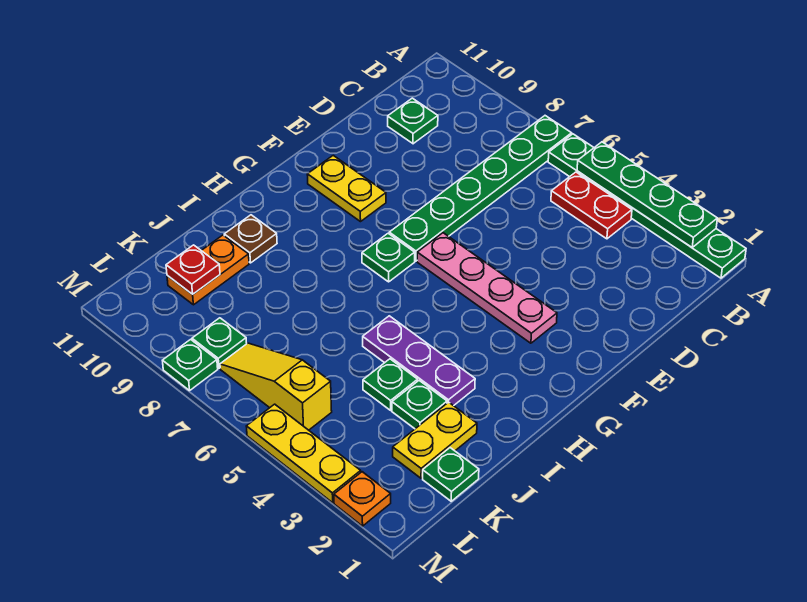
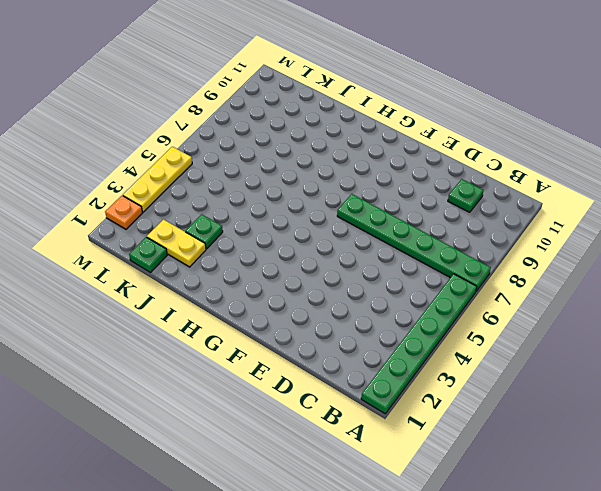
none -> red 1x2 plate [551,172,632,239]
none -> pink 1x4 plate [417,233,557,343]
none -> yellow 1x2 plate [307,155,386,222]

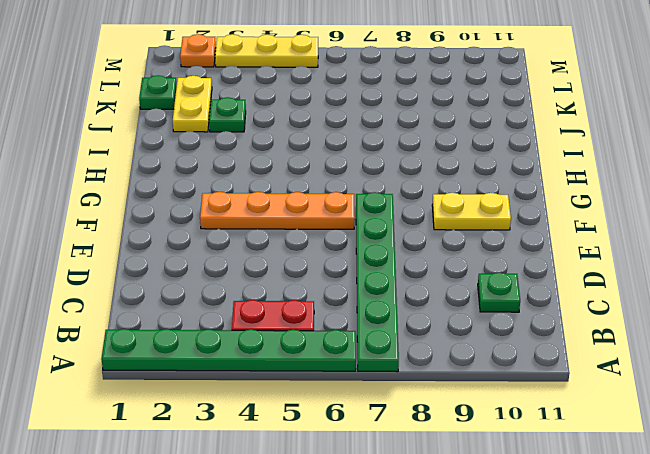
orange 1x4 plate [200,192,355,229] -> pink 1x4 plate [417,233,557,343]
none -> green 1x1 plate [362,233,415,282]
none -> purple 1x3 plate [363,316,475,406]
none -> brown 1x1 plate [224,215,277,263]

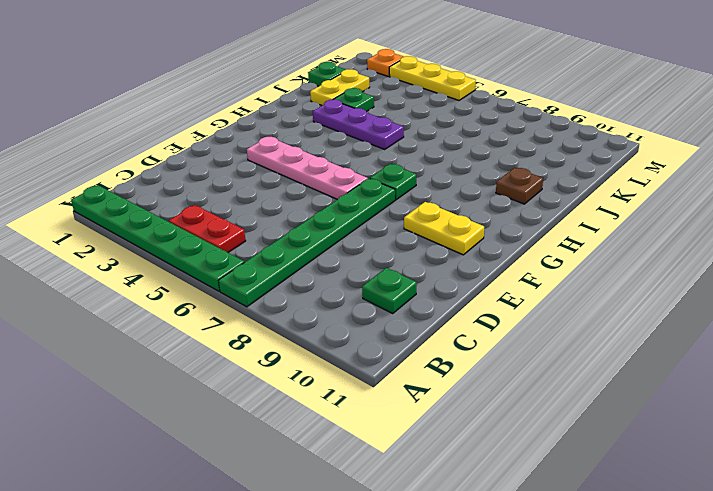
none -> green 1x1 plate [363,359,418,410]
none -> orange 1x2 plate [167,235,249,305]
none -> yellow 1x3 slope [220,343,332,430]

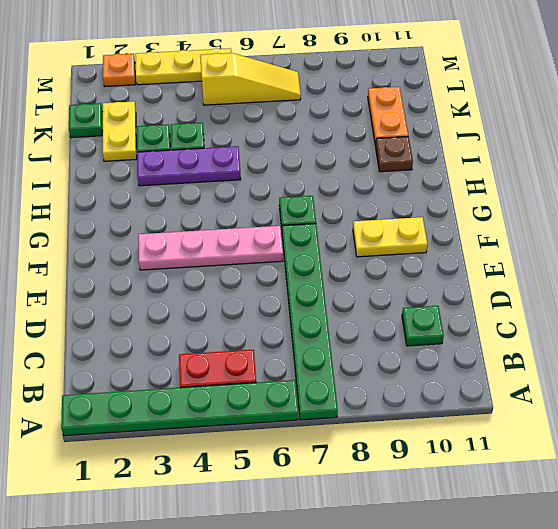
none -> green 1x1 plate [192,318,247,368]
none -> green 1x1 plate [162,339,218,391]
none -> green 1x4 plate [577,142,717,247]

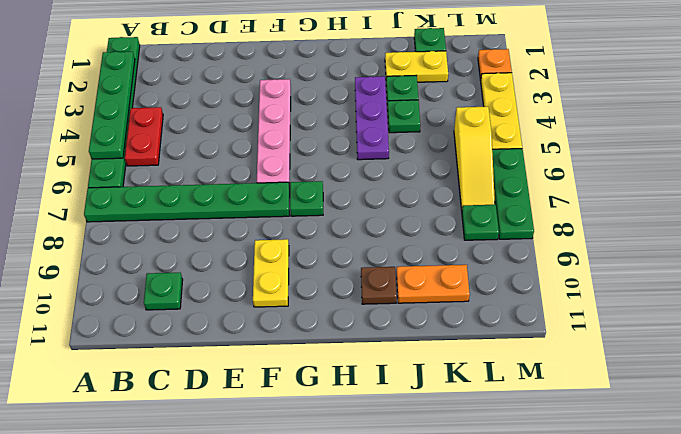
green 1x3 plate [492,149,534,239] -> green 1x1 plate [162,339,218,391]
none -> red 1x1 plate [166,245,220,294]

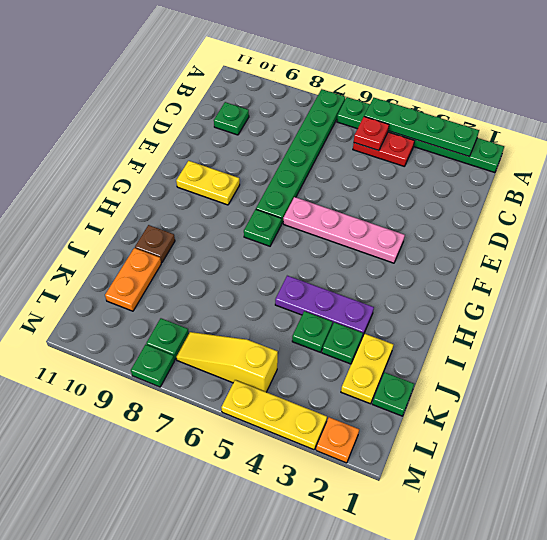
red 1x1 plate [354,117,389,151] -> red 1x1 plate moved to [166,245,220,294]

